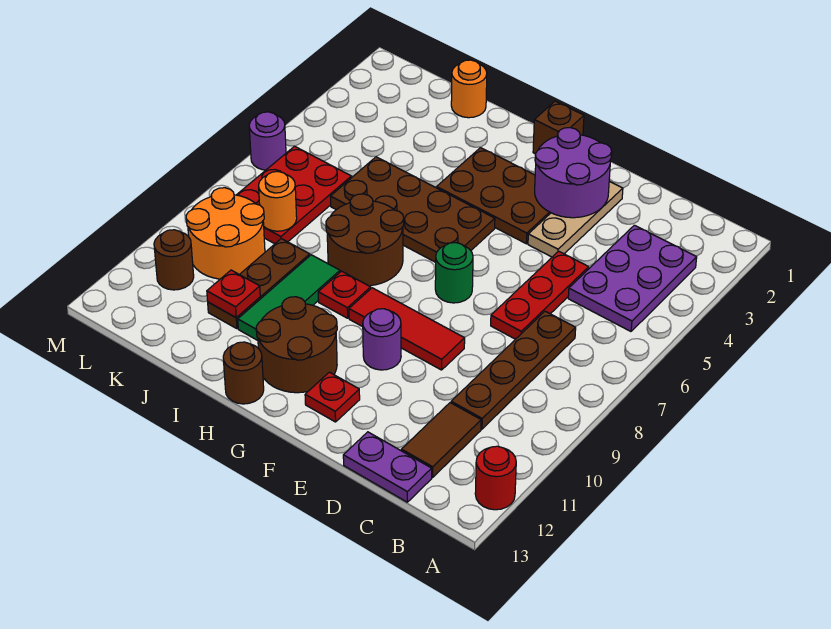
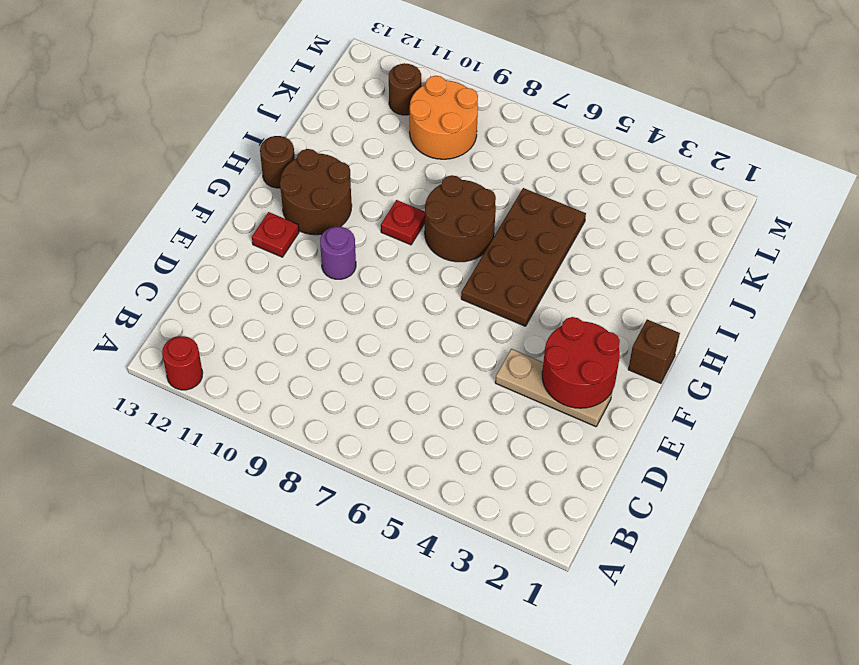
red 2x2 round brick [542,317,620,408] -> purple 2x2 round brick [535,128,612,218]
none -> purple 2x3 plate [568,225,697,331]
none -> brown 1x4 plate [451,311,576,429]
none -> brown 1x2 tile [401,403,481,477]

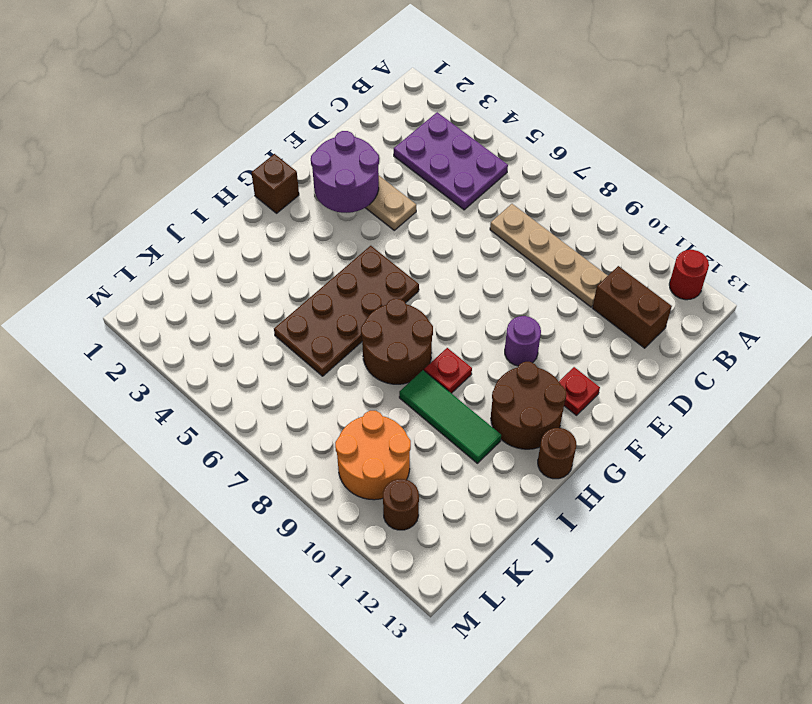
tan 1x4 plate [490,204,608,307] -> brown 1x4 plate [451,311,576,429]
brown 1x2 brick [593,266,672,348] -> brown 1x2 tile [401,403,481,477]
none -> purple 1x2 plate [343,432,432,502]
none -> red 1x3 plate [491,251,589,339]
none -> red 1x3 tile [349,288,465,370]

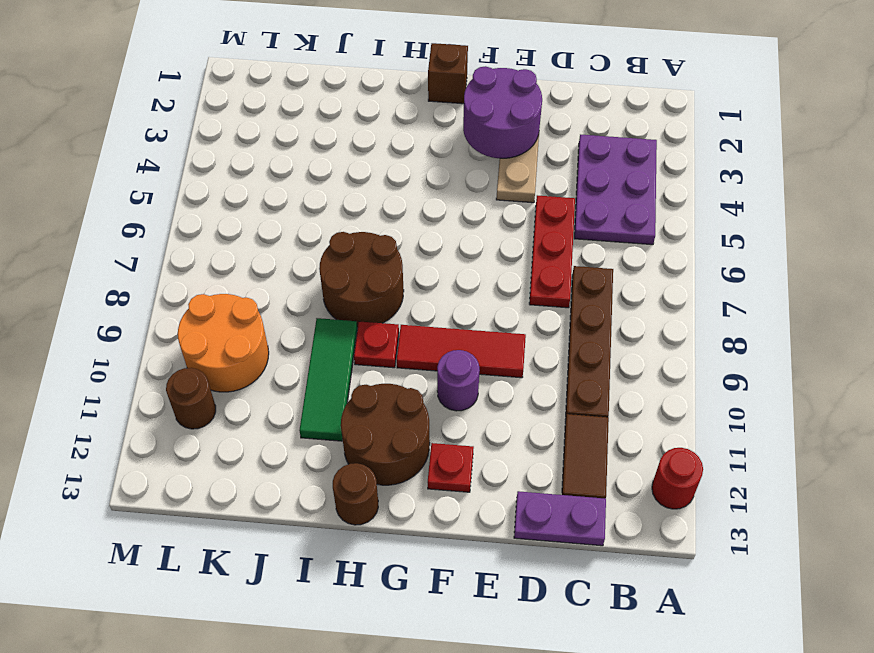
none -> brown 2x3 plate [437,148,550,244]
none -> green 1x1 round brick [435,243,473,303]
none -> brown 2x4 plate [330,157,495,262]

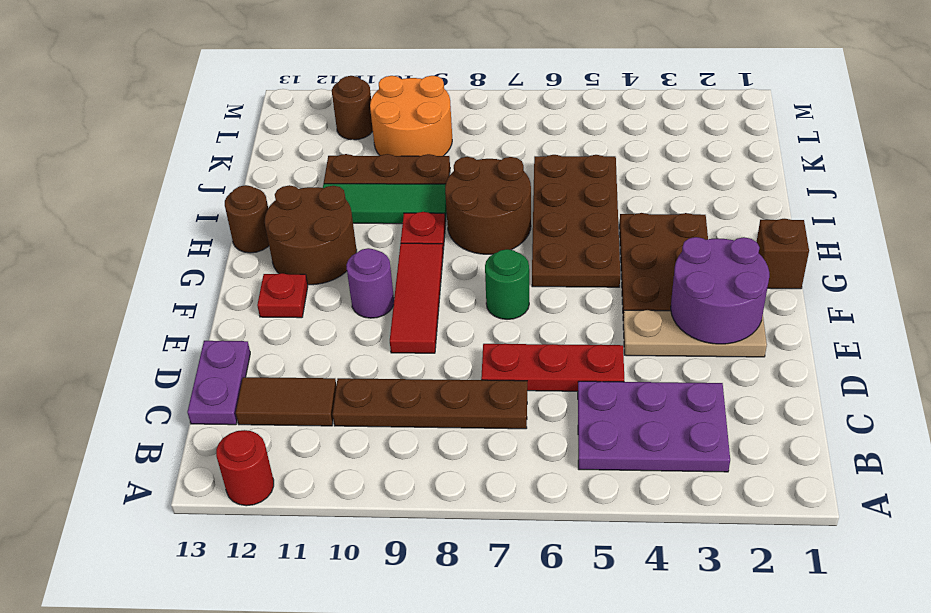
none -> orange 1x1 round brick [451,60,487,118]
none -> red 2x3 plate [237,146,351,244]
none -> purple 1x1 round brick [249,112,286,170]

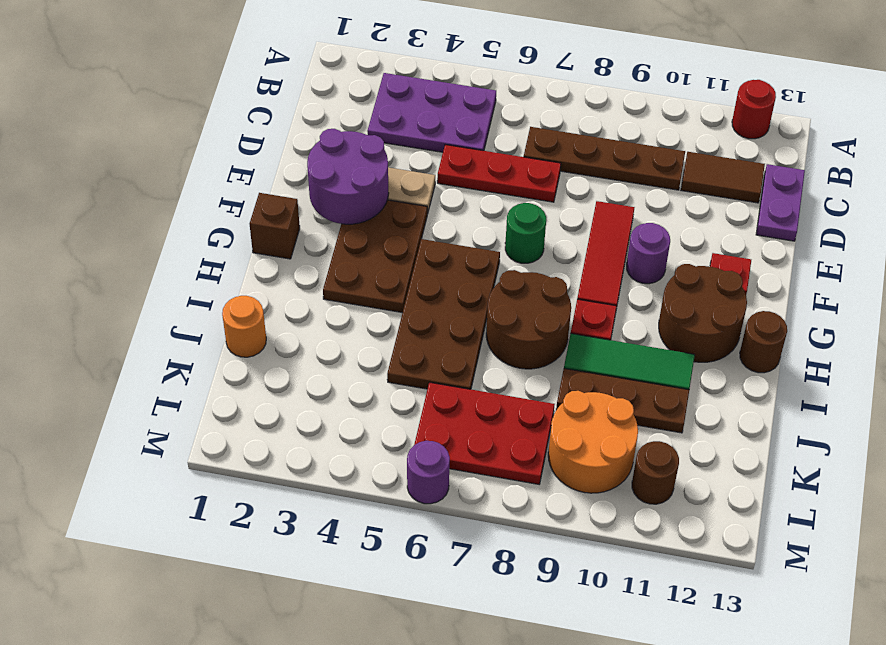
none -> red 1x1 plate [207,270,260,318]
none -> orange 1x1 round brick [259,172,297,231]

